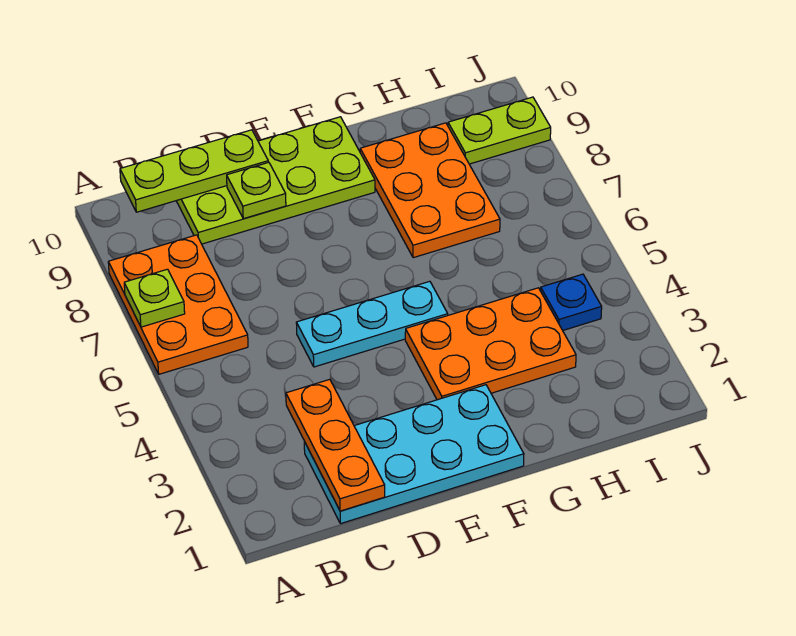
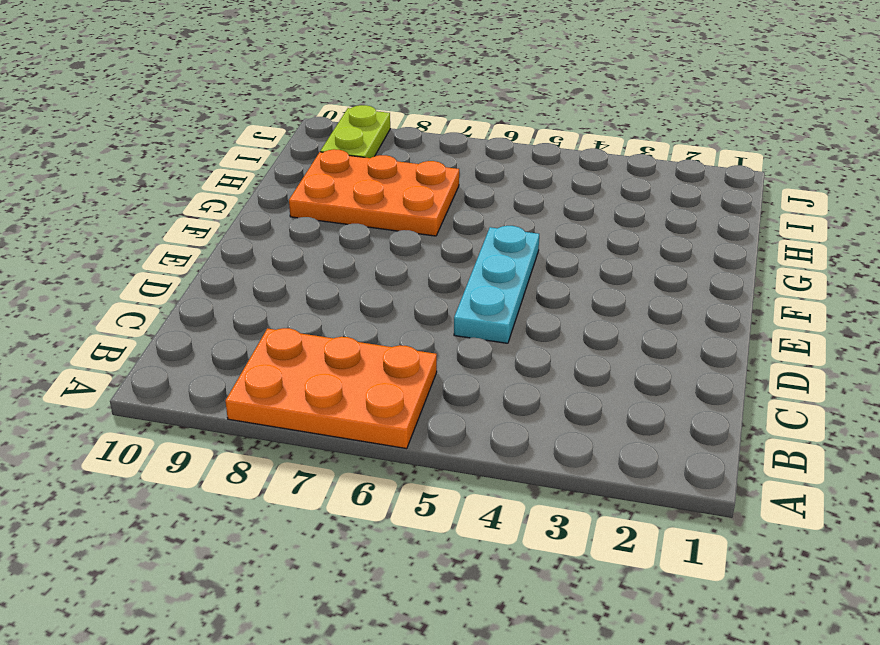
none -> cyan 2x4 plate [304,385,524,524]
none -> lime 2x4 plate [177,117,375,244]
none -> orange 2x3 plate [405,288,576,400]

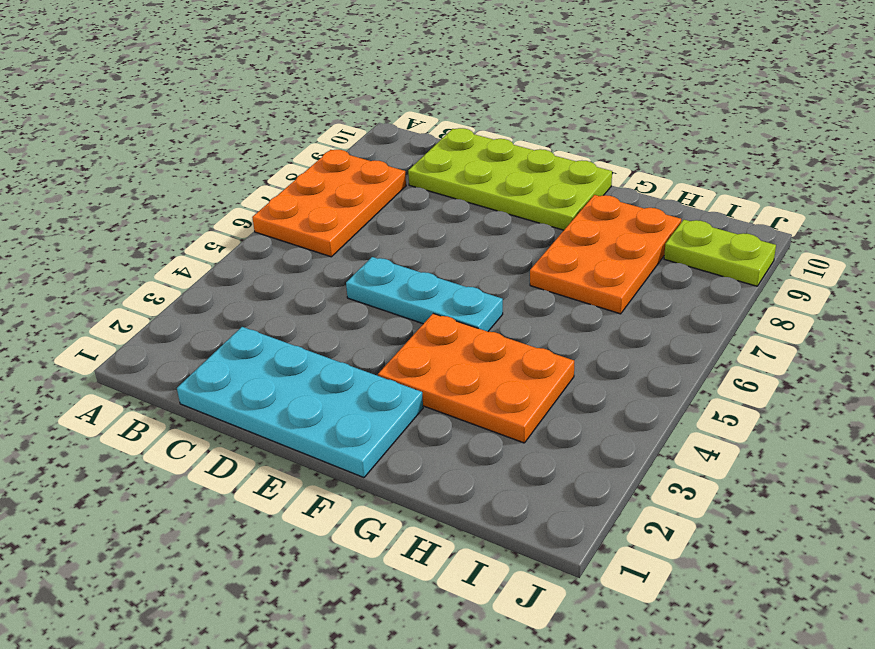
none -> blue 1x1 plate [541,274,602,330]
none -> lime 1x1 plate [124,269,185,327]
none -> lime 1x3 plate [120,130,268,212]

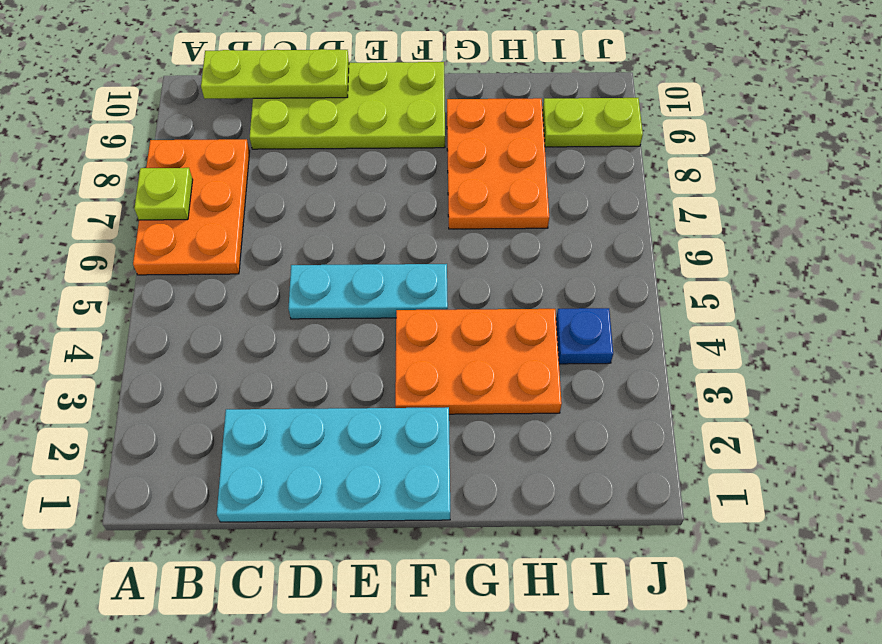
none -> orange 1x3 plate [286,379,385,511]
none -> lime 1x1 plate [227,162,286,219]

